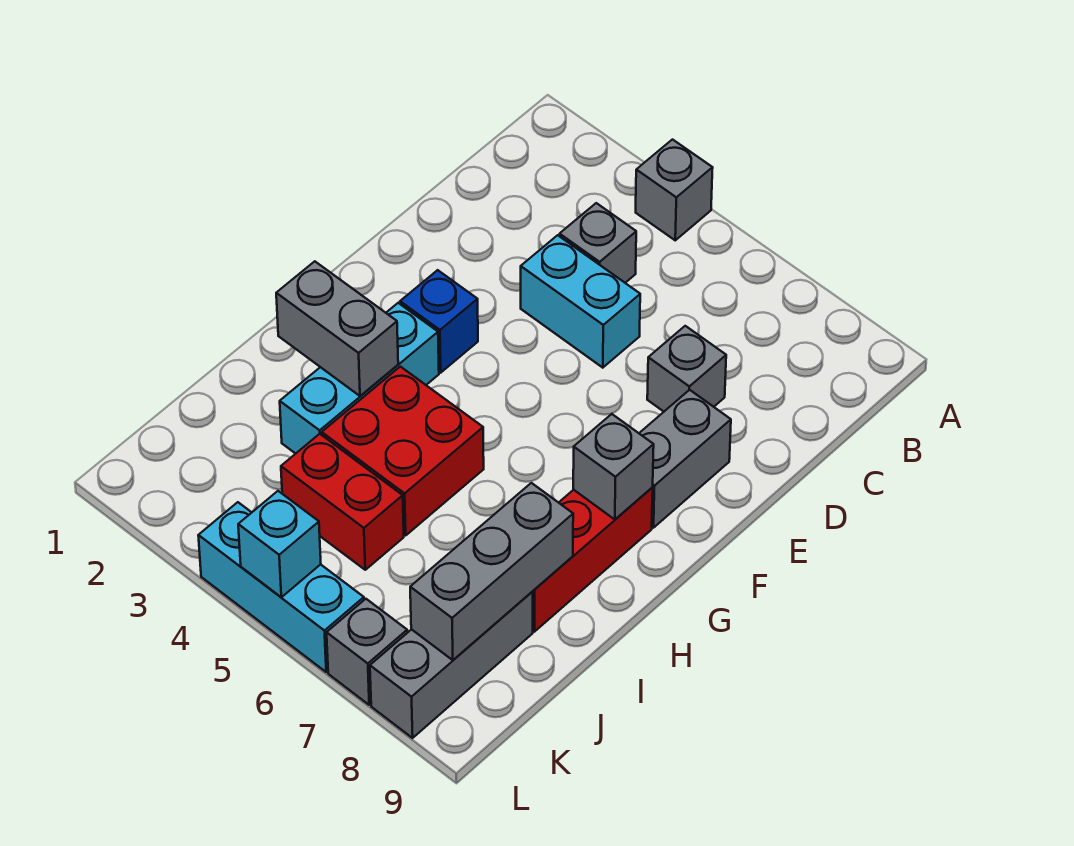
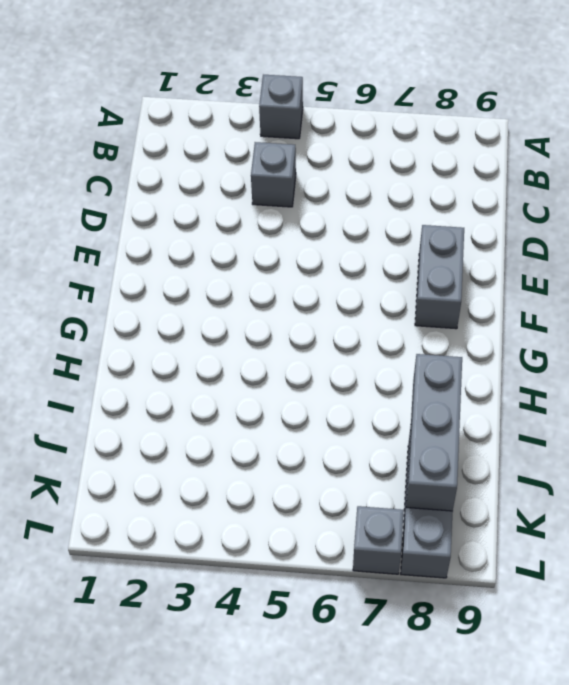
none -> cyan 1x2 brick [521,235,640,368]
none -> grey 1x1 brick [647,326,726,411]
none -> blue 1x1 brick [400,270,478,373]

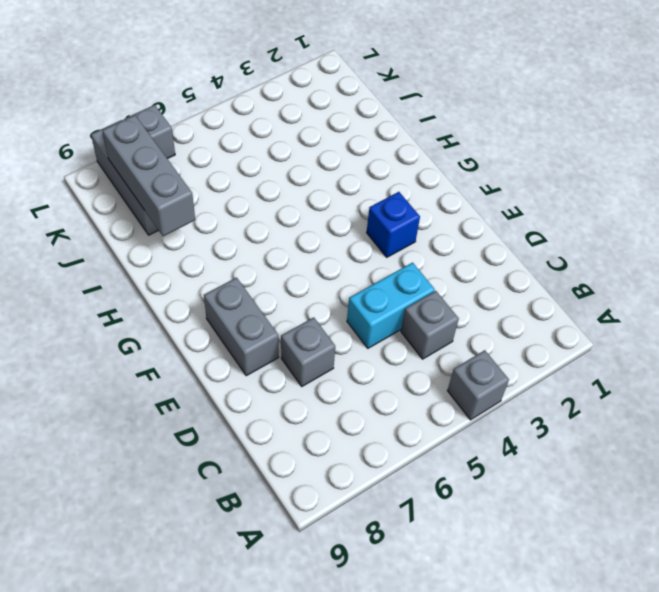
none -> cyan 1x3 brick [280,303,439,454]
none -> red 1x3 brick [532,488,653,632]
none -> red 2x2 brick [322,367,484,535]

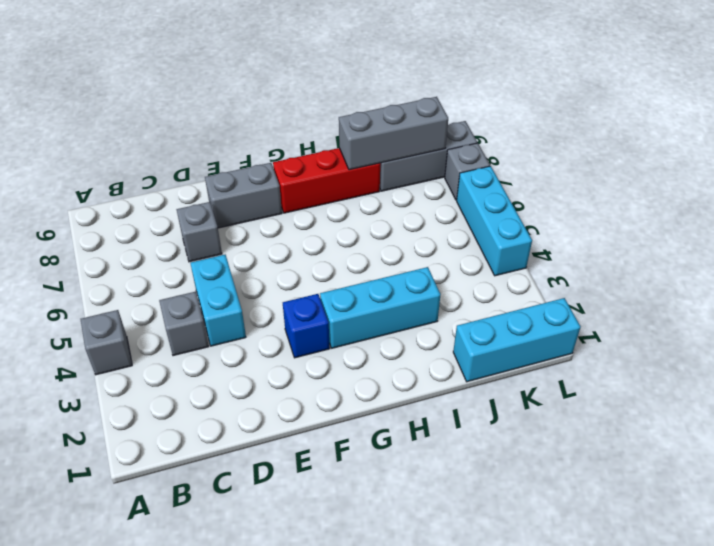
cyan 1x3 brick [453,298,581,382] -> none
none -> red 2x2 brick [322,367,484,535]
none -> red 1x2 brick [281,434,404,570]
none -> grey 1x1 brick [573,414,654,520]

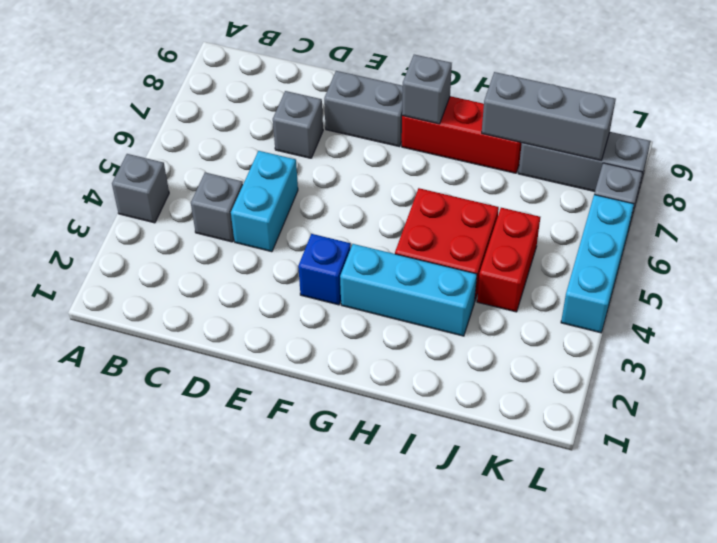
none -> grey 1x2 brick [276,261,398,396]
none -> cyan 1x1 brick [238,491,321,597]

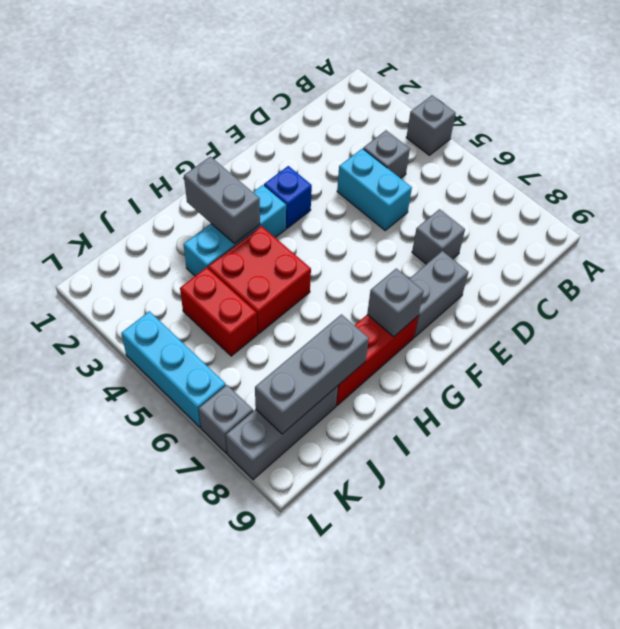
none -> cyan 1x1 brick [238,491,321,597]

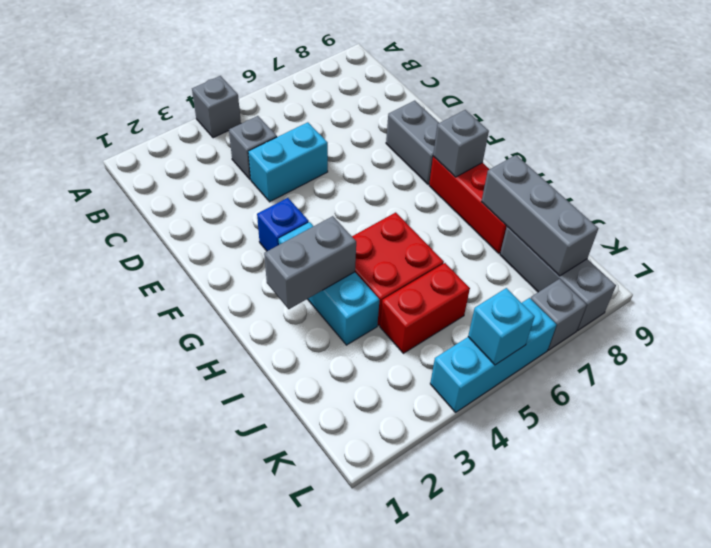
none -> grey 1x1 brick [647,326,726,411]

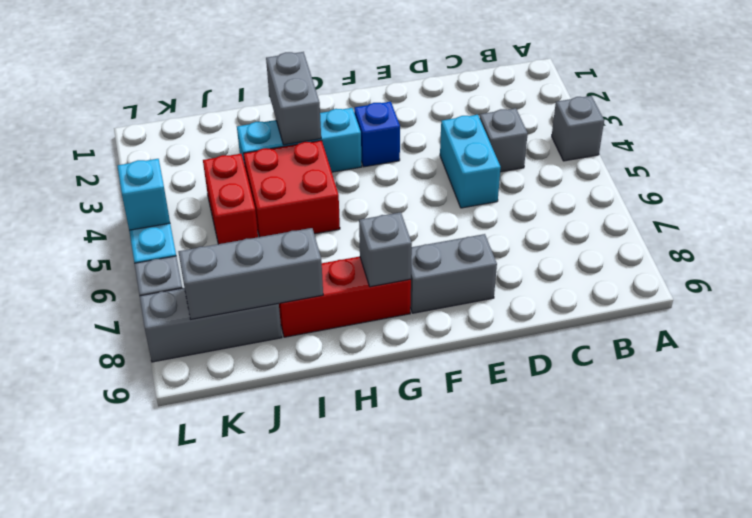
none -> grey 1x1 brick [647,326,726,411]

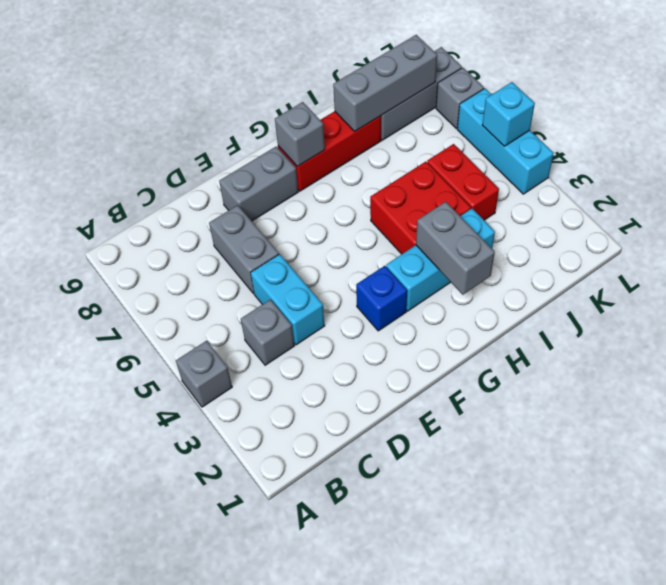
grey 1x2 brick [209,205,279,294] -> grey 1x1 brick [647,326,726,411]

